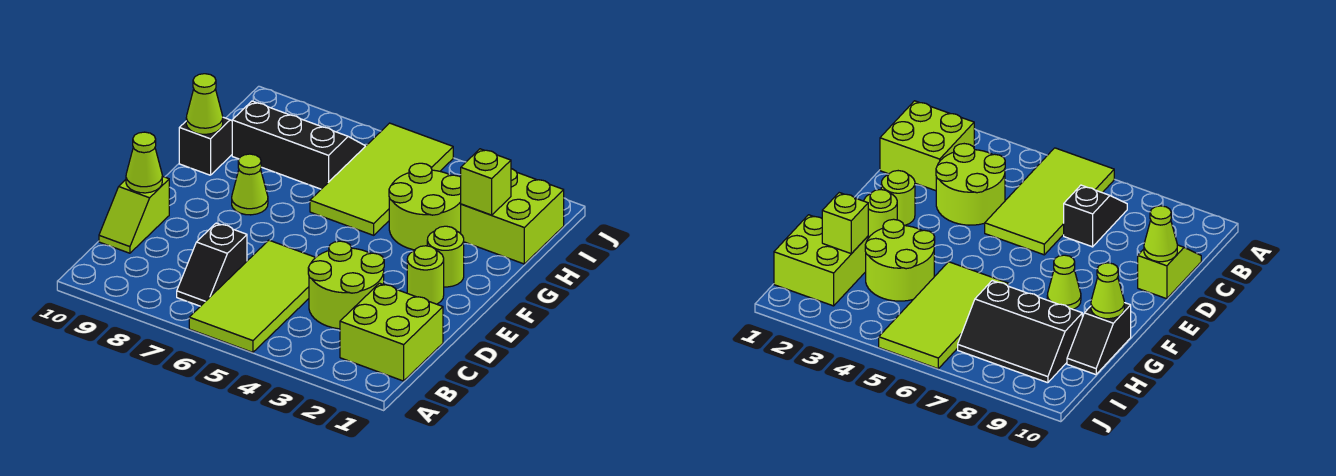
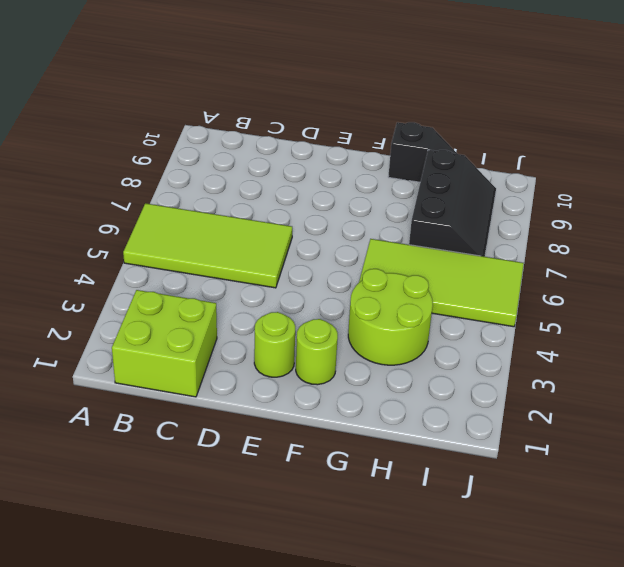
none -> black 1x2 slope [177,223,247,306]
none -> lime 2x2 round brick [308,241,384,329]
none -> lime 1x2 slope [99,176,169,253]

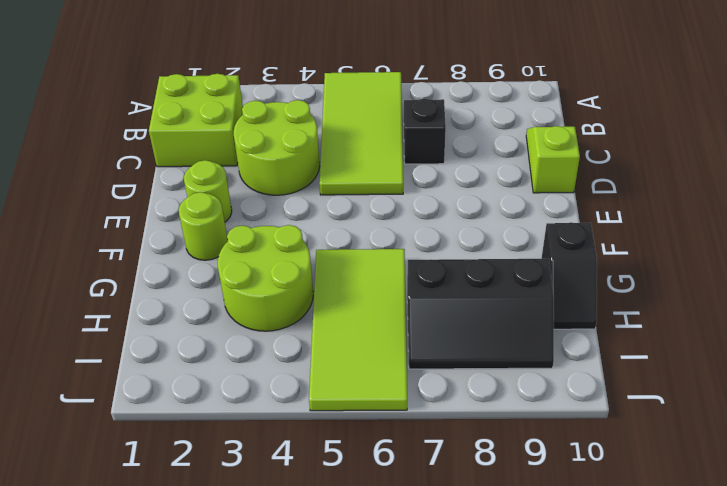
none -> lime 1x1 cone [232,154,268,215]
none -> lime 2x2 brick [461,169,564,264]
none -> lime 1x1 cone [126,132,162,193]

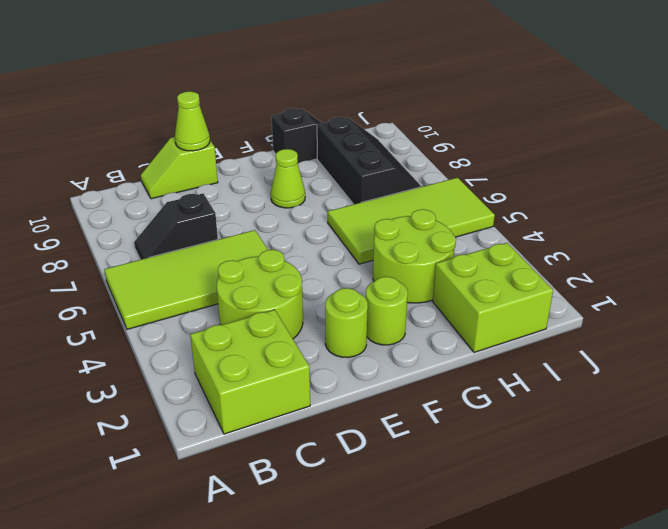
none -> lime 1x1 cone [186,74,223,134]
none -> lime 1x1 brick [461,149,511,215]

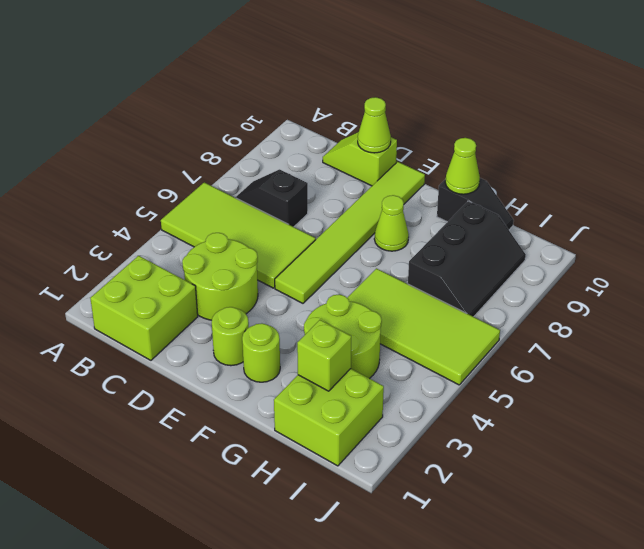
lime 1x6 tile [275,162,425,303] -> none

